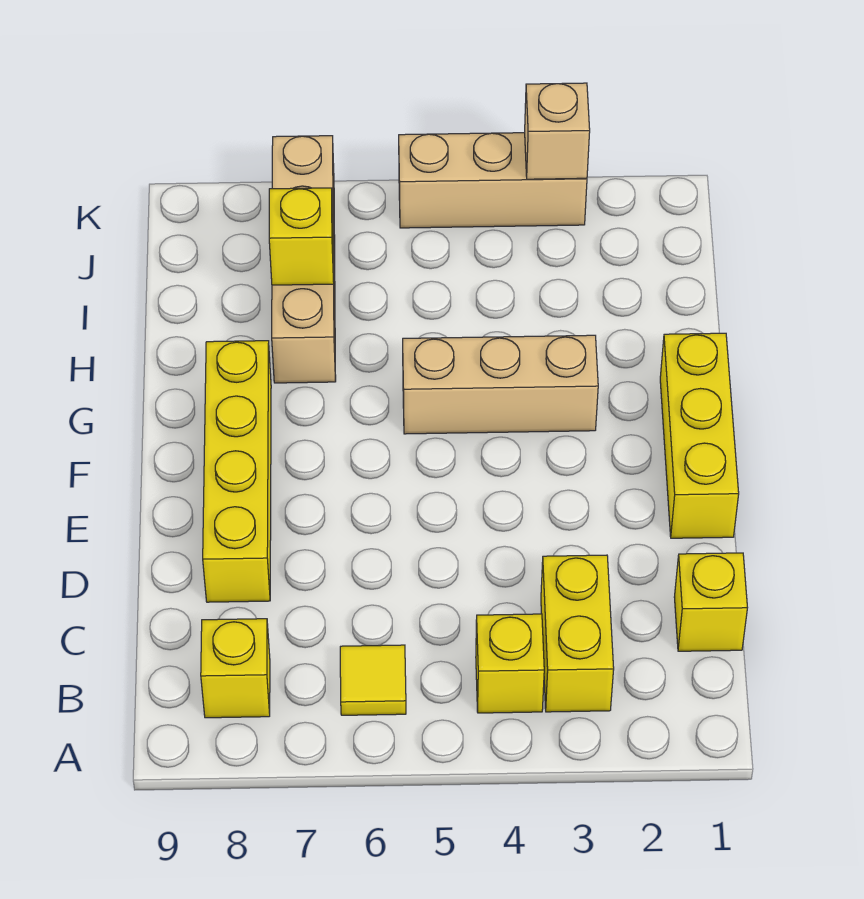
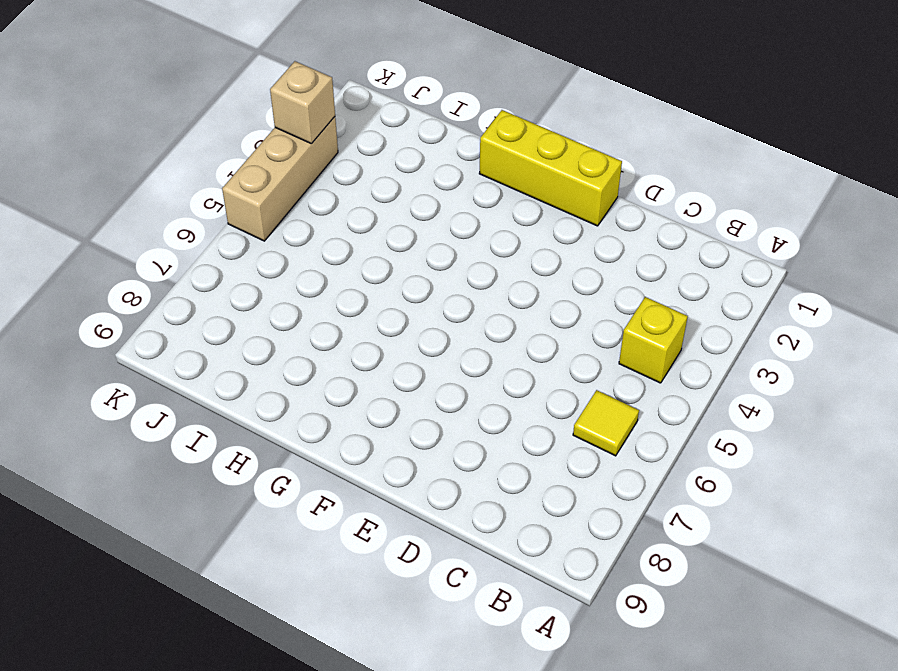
none -> yellow 1x2 brick [541,555,614,712]
none -> yellow 1x1 brick [201,619,270,718]
none -> yellow 1x1 brick [674,553,747,651]

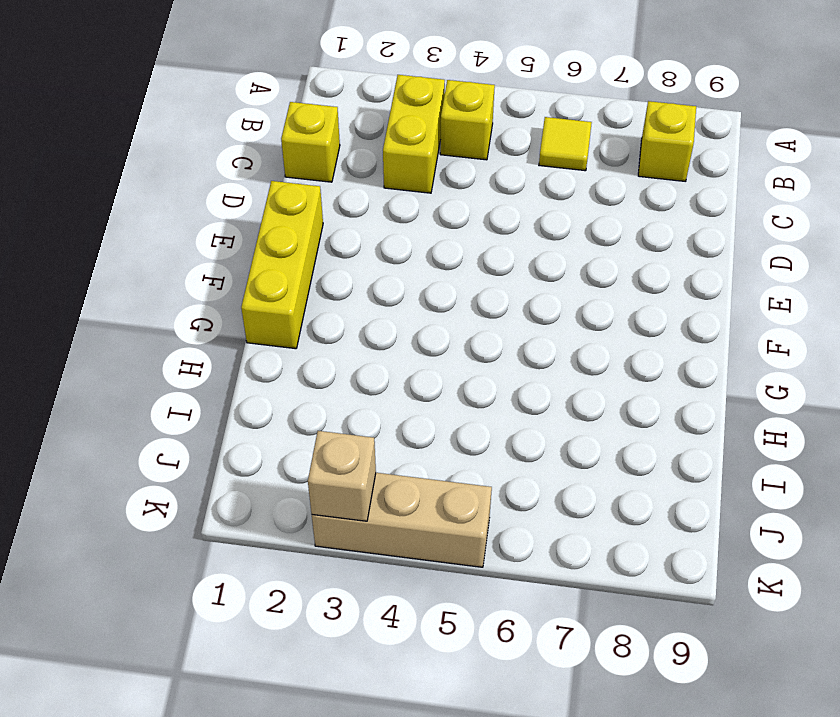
none -> yellow 1x4 brick [203,341,271,602]
none -> tan 1x3 brick [403,335,598,434]
none -> tan 1x4 brick [272,136,336,383]

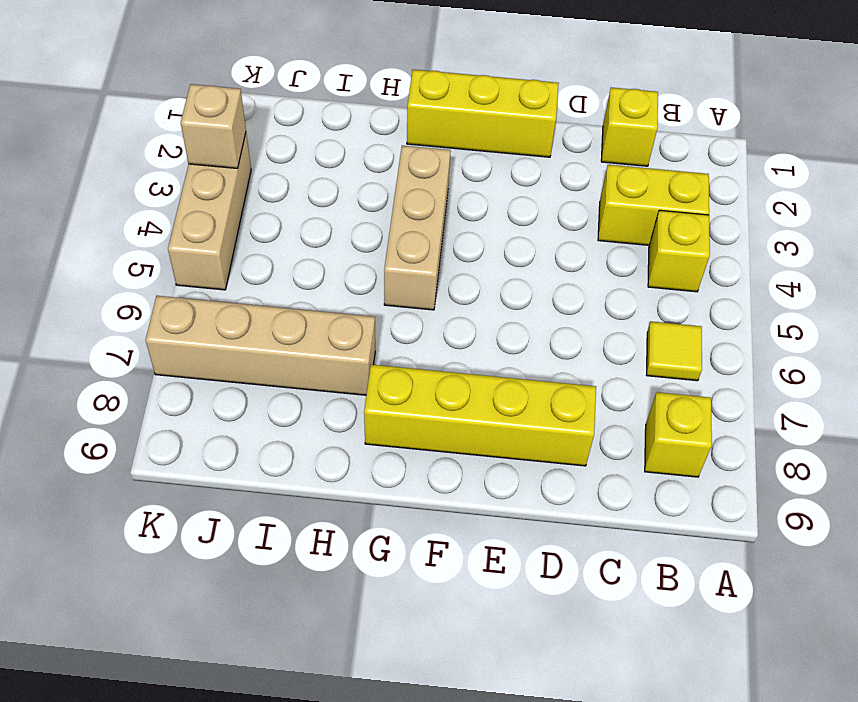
none -> yellow 1x1 brick [269,188,334,285]

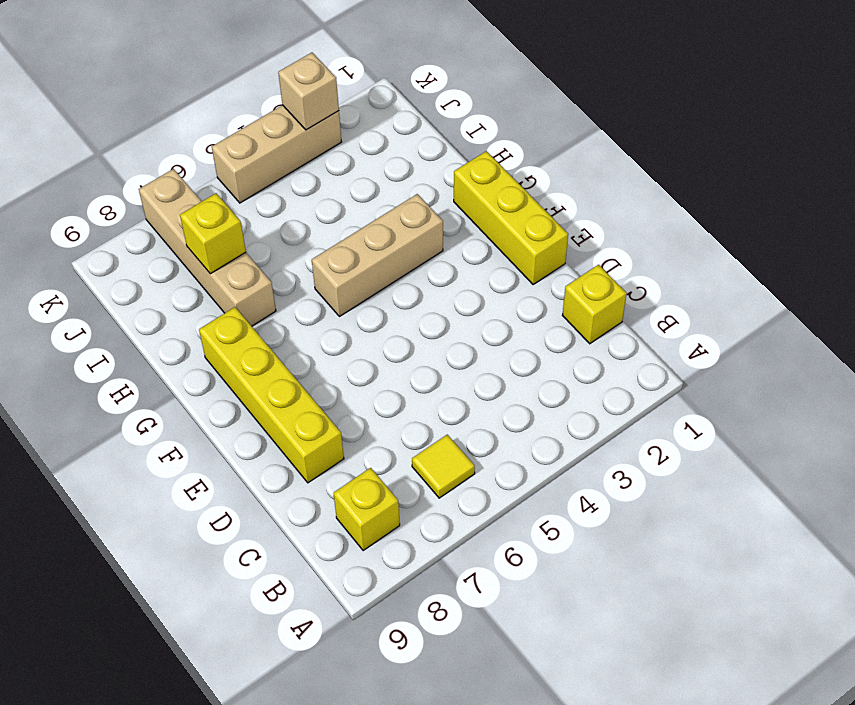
none -> yellow 1x2 brick [541,555,614,712]
none -> yellow 1x1 brick [476,614,544,713]

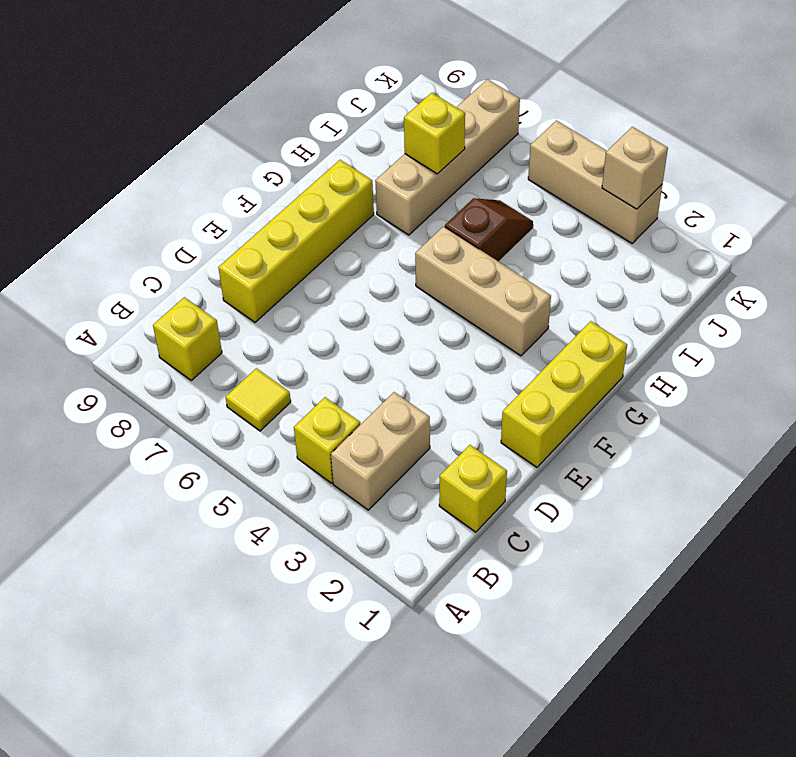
tan 1x2 brick [331,392,430,510] -> yellow 1x2 brick [541,555,614,712]
brown 1x2 slope [445,198,533,261] -> none

